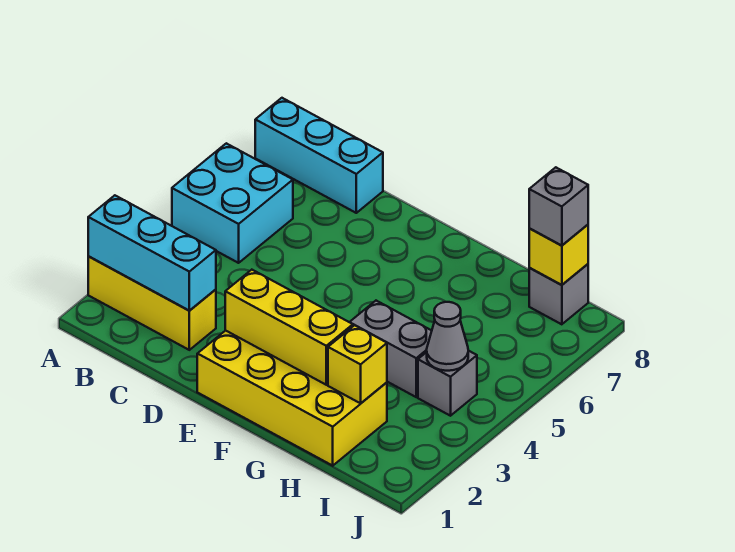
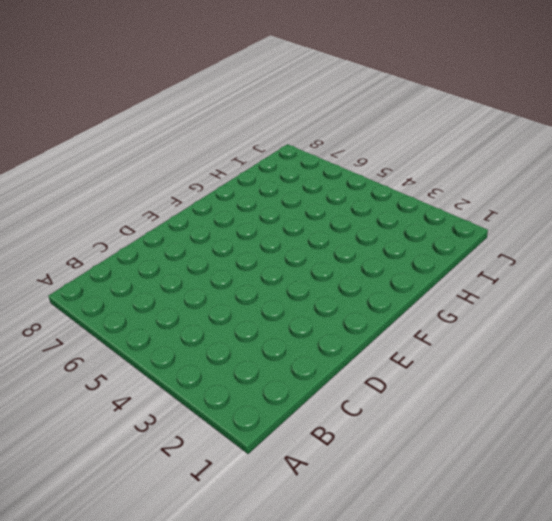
none -> yellow 1x3 brick [88,257,216,350]
none -> cyan 2x2 brick [172,143,293,263]
none -> cyan 1x3 brick [255,98,383,213]

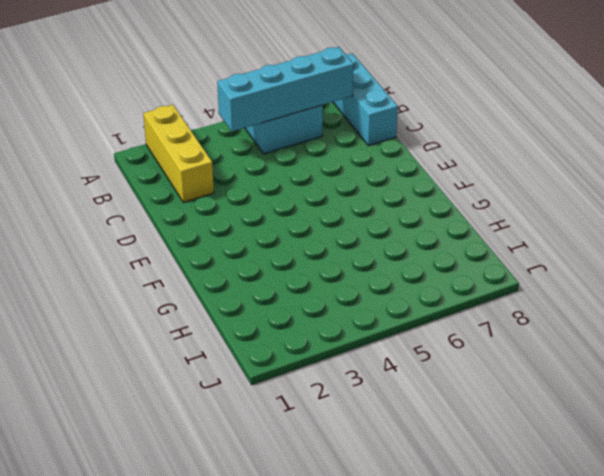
cyan 1x4 brick [217,47,354,131] -> none
none -> yellow 2x4 brick [197,330,387,466]
none -> grey 1x2 brick [350,301,432,397]
none -> grey 1x1 brick [418,351,477,416]

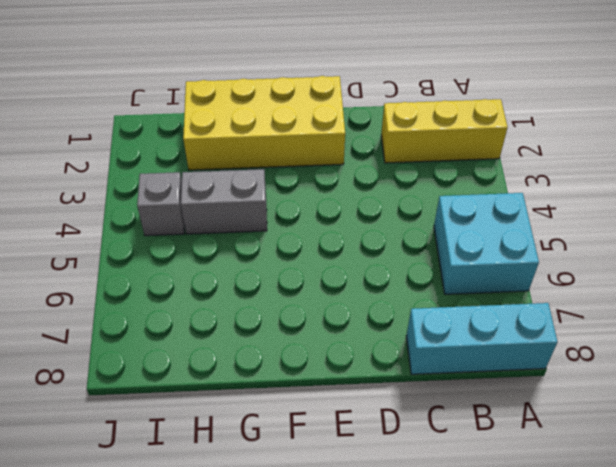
none -> grey 1x1 brick [529,264,588,324]
none -> cyan 1x3 brick [88,195,216,310]
none -> yellow 1x3 brick [225,270,353,385]

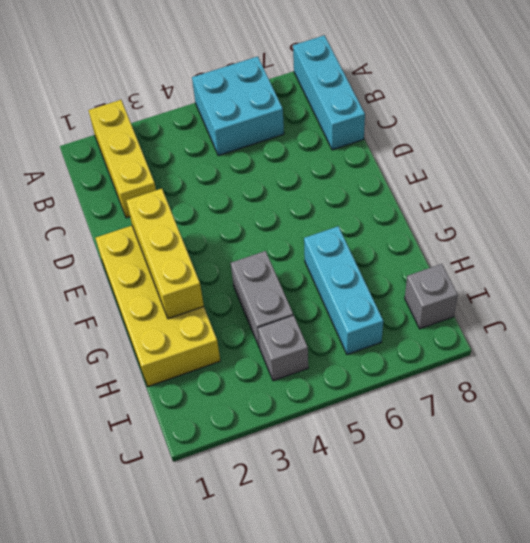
cyan 1x3 brick [304,226,383,354] -> cyan 1x3 brick moved to [88,195,216,310]
none -> yellow 1x1 brick [328,325,387,403]
none -> grey 1x1 cone [427,302,468,371]
none -> yellow 1x1 brick [529,225,588,285]

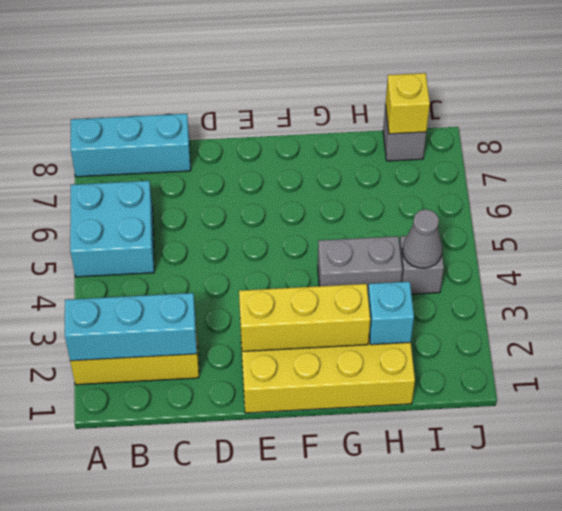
cyan 1x1 brick [368,282,414,345] -> yellow 1x1 brick [328,325,387,403]
none -> grey 1x1 brick [529,167,588,245]

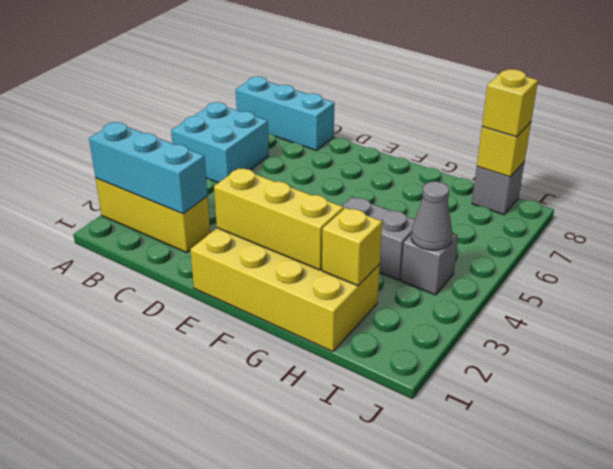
yellow 1x1 brick [482,69,538,137] -> grey 1x1 brick [529,167,588,245]

